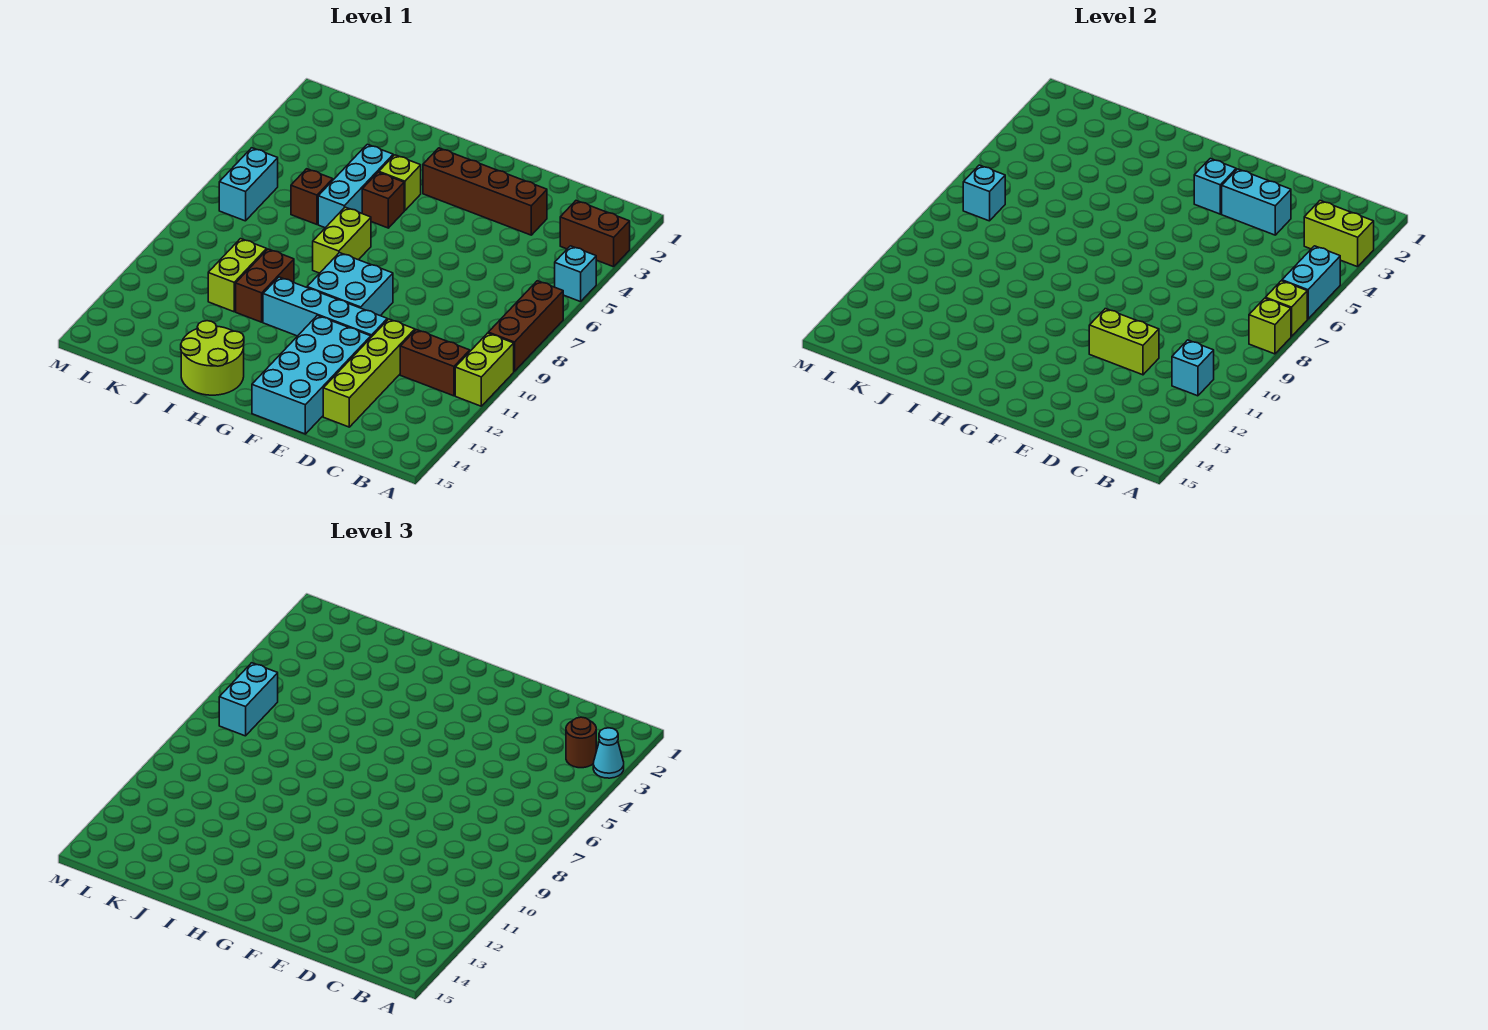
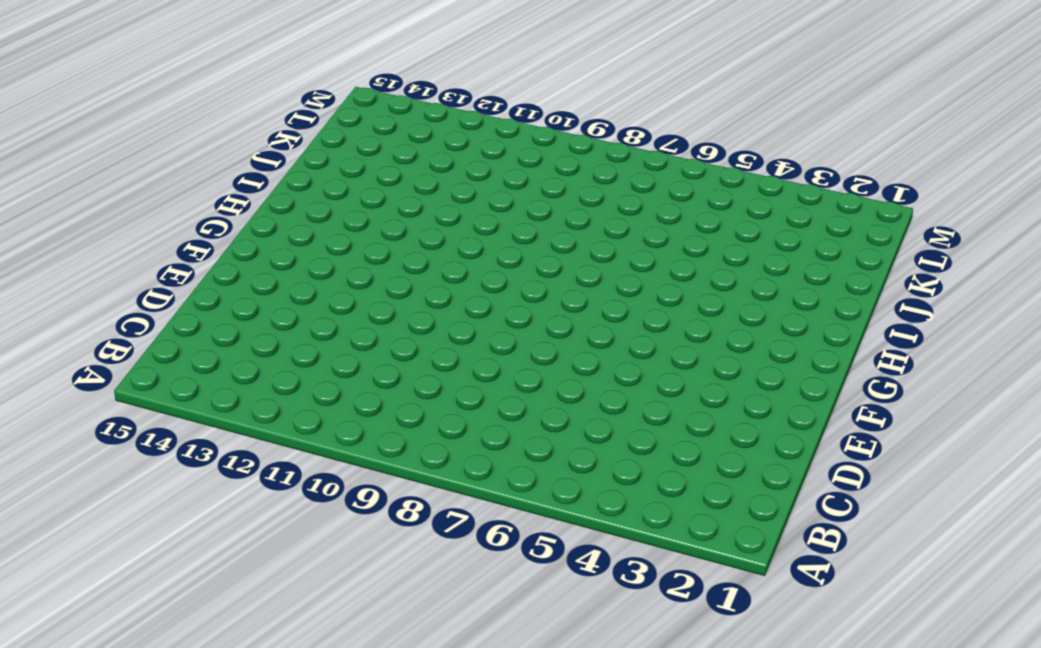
none -> brown 1x2 brick [560,201,630,267]
none -> cyan 1x1 brick [555,246,597,302]
none -> brown 1x3 brick [488,281,564,371]
none -> lime 1x2 brick [455,333,514,406]

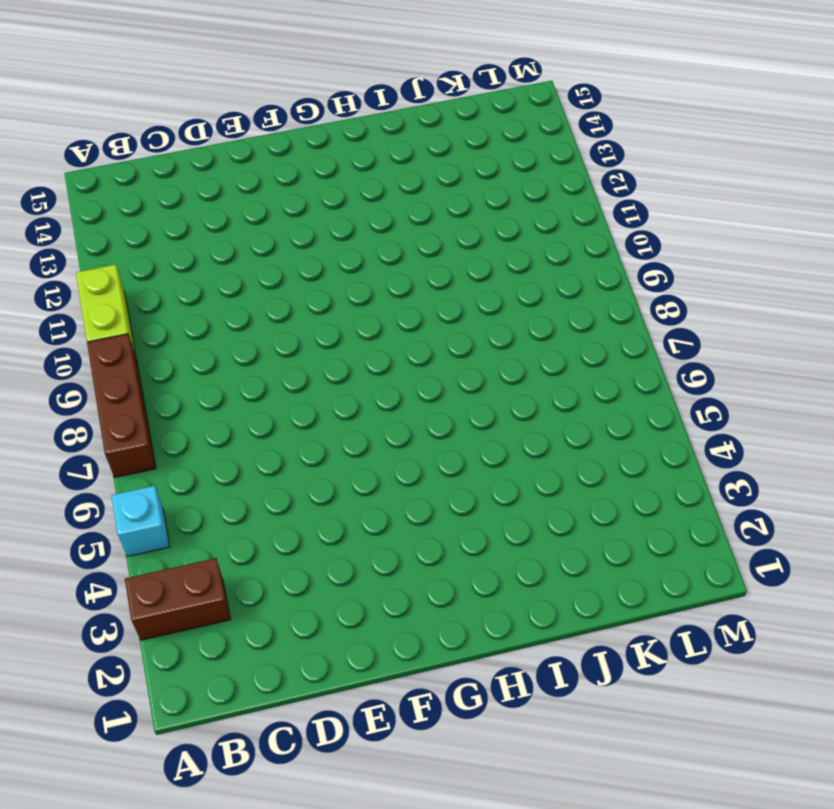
none -> brown 1x2 brick [400,330,470,396]
none -> brown 1x4 brick [423,148,547,235]
none -> lime 1x4 brick [323,319,415,427]
none -> cyan 1x4 brick [263,277,387,337]

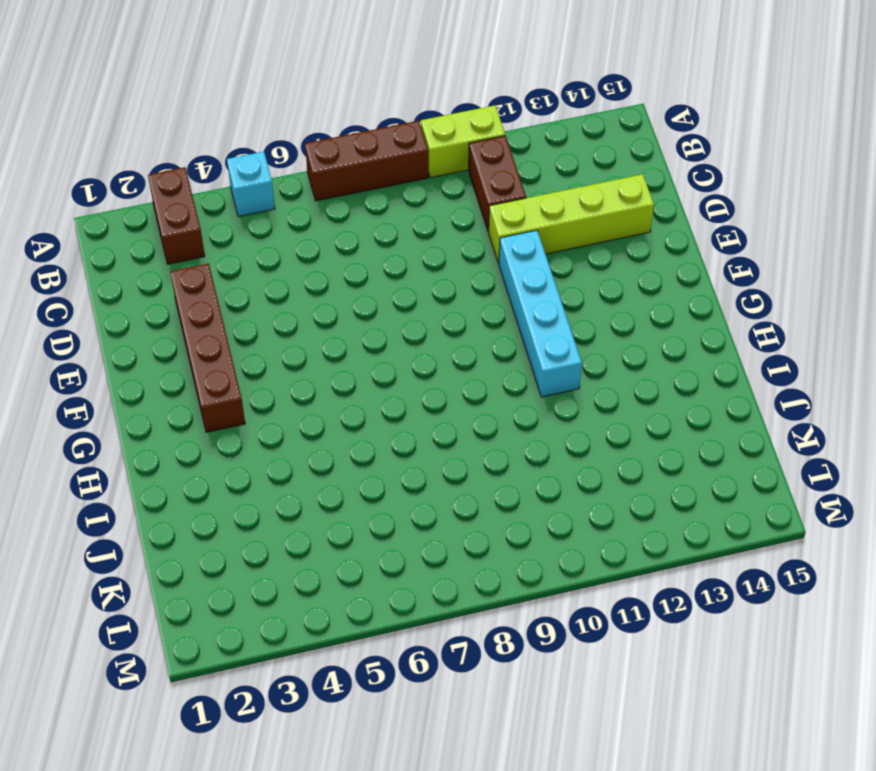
none -> cyan 2x4 brick [252,315,371,434]
none -> cyan 2x2 brick [307,253,393,316]
none -> lime 1x1 brick [379,155,421,211]
none -> brown 1x1 brick [362,172,404,228]

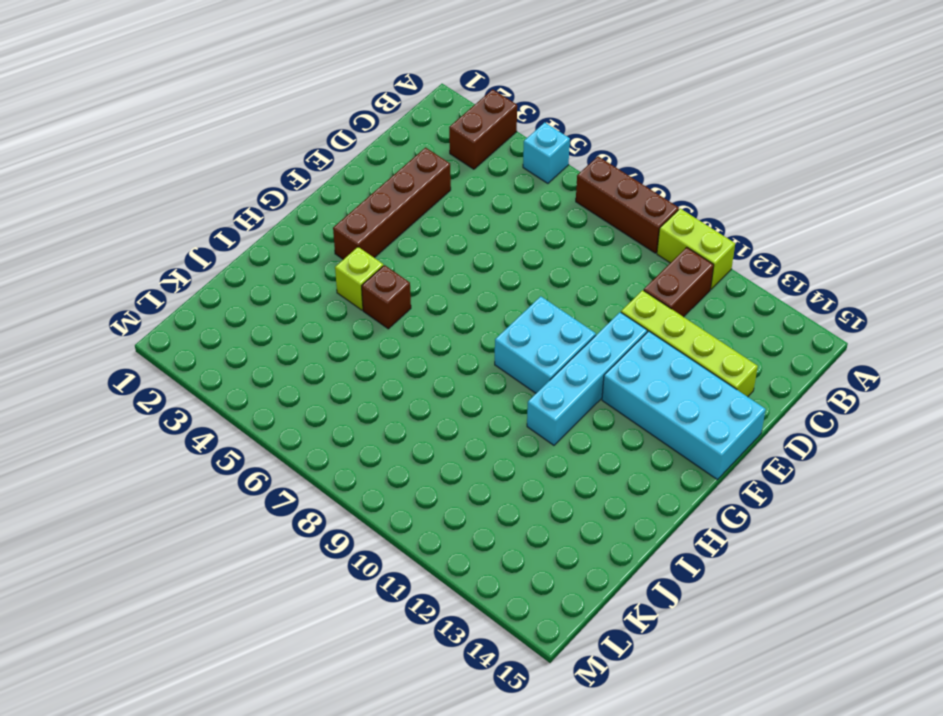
none -> lime 1x2 brick [313,207,371,273]
none -> lime 2x2 round brick [181,321,244,395]
none -> cyan 1x3 brick [318,144,393,228]
none -> brown 1x2 brick [236,249,294,322]

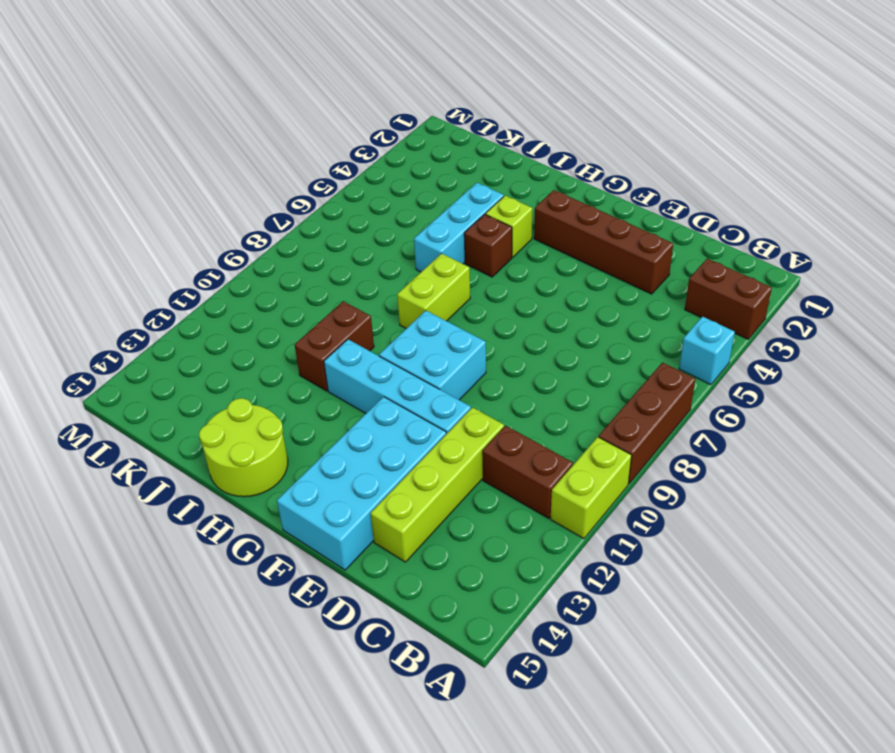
none -> brown 1x1 brick [291,169,333,224]
none -> lime 1x2 brick [208,239,267,312]
none -> cyan 1x2 brick [219,148,278,221]
none -> lime 1x2 brick [1304,201,1374,267]

